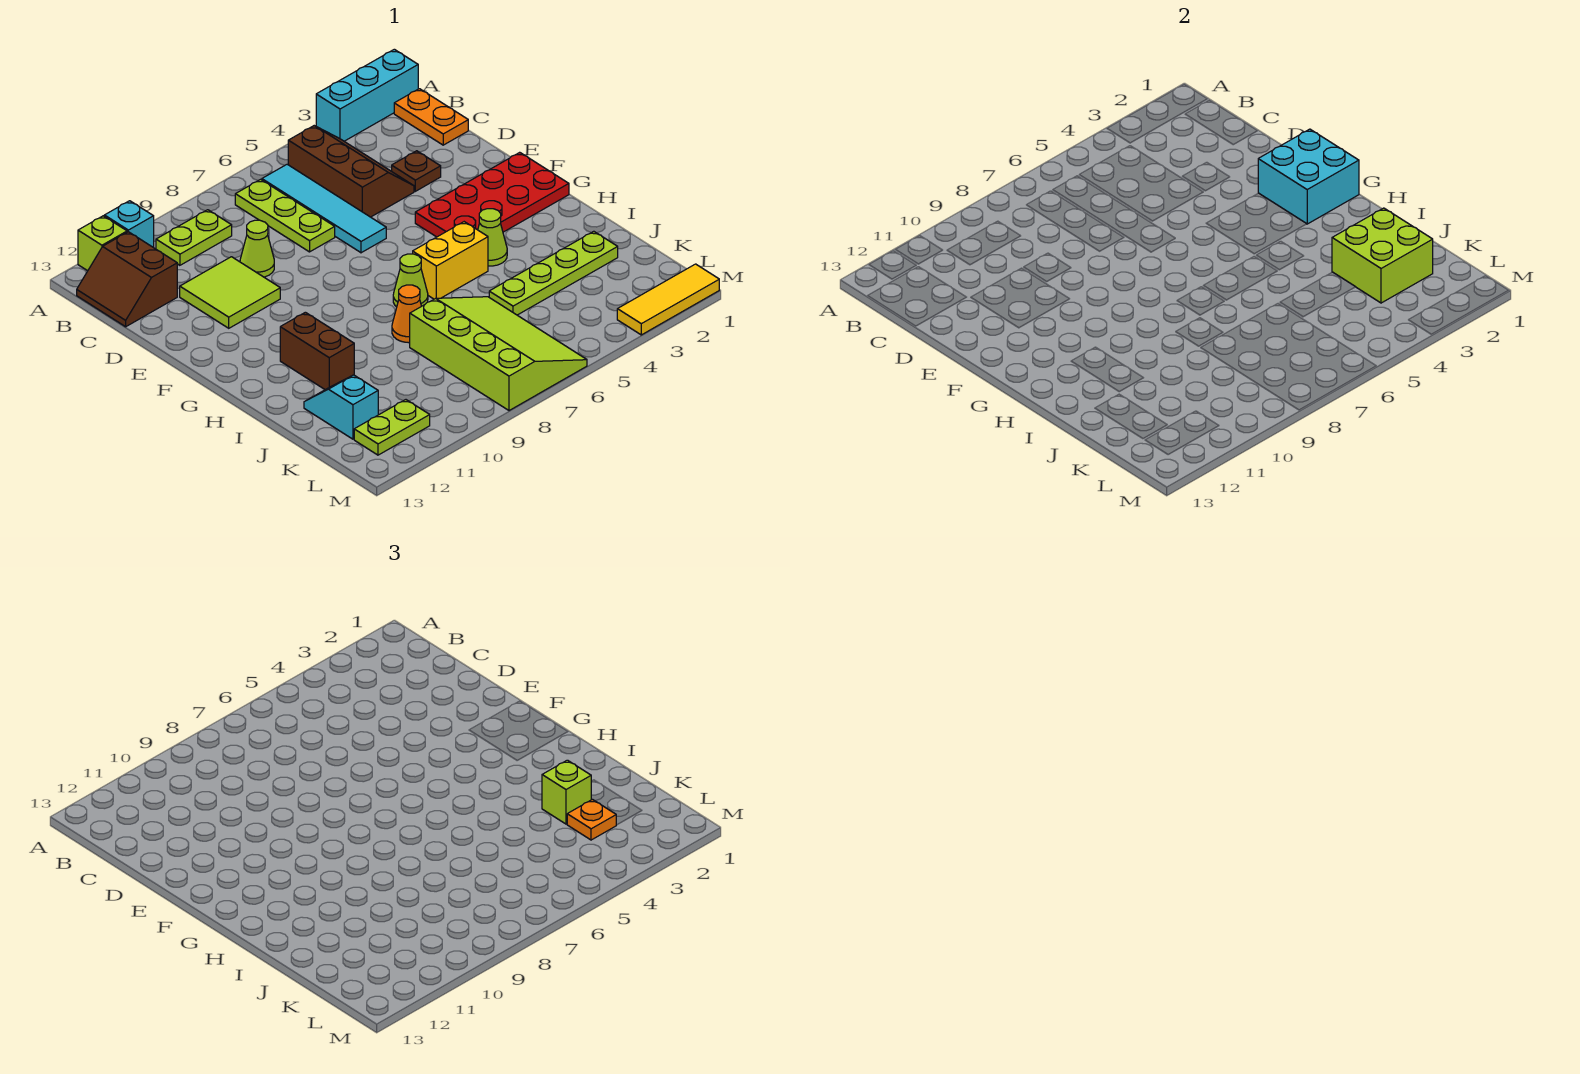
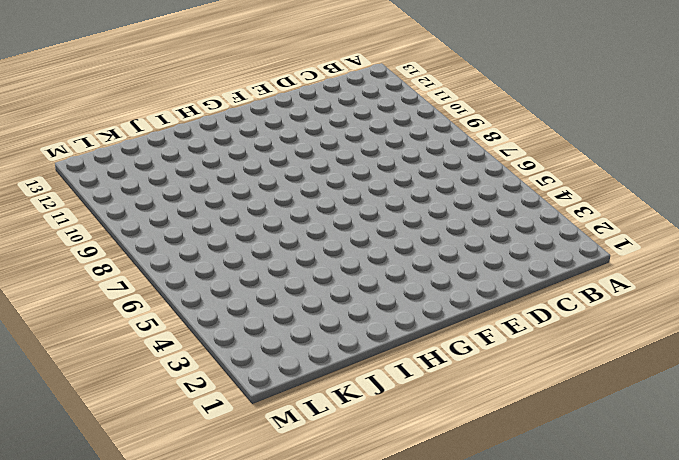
none -> cyan 1x3 brick [316,49,418,141]
none -> cyan 1x1 brick [104,201,154,248]
none -> lime 1x1 brick [78,216,127,271]

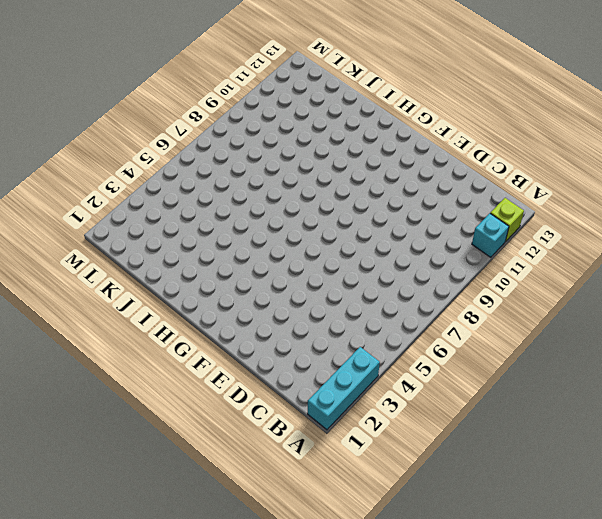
none -> orange 1x2 plate [394,89,468,145]
none -> brown 2x3 slope [288,126,414,217]
none -> cyan 1x4 tile [262,164,386,253]

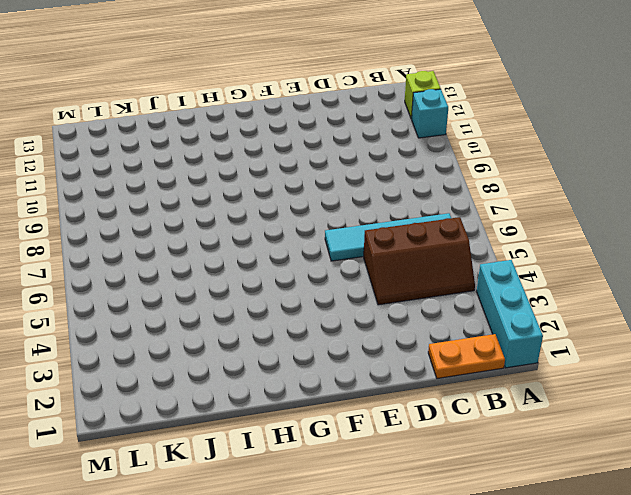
none -> lime 1x3 plate [235,179,335,252]
none -> lime 1x2 plate [156,210,232,265]
none -> brown 2x2 slope [77,232,177,327]

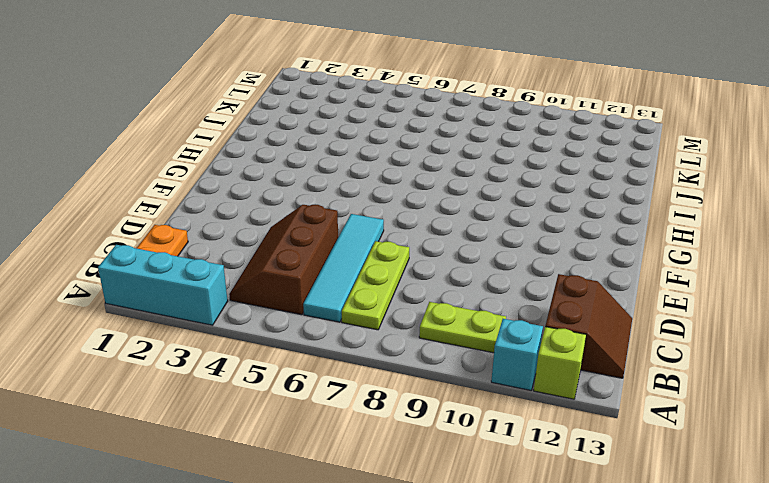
none -> brown 1x1 plate [392,151,441,191]
none -> lime 1x1 cone [240,220,274,277]
none -> lime 2x2 tile [180,257,280,328]

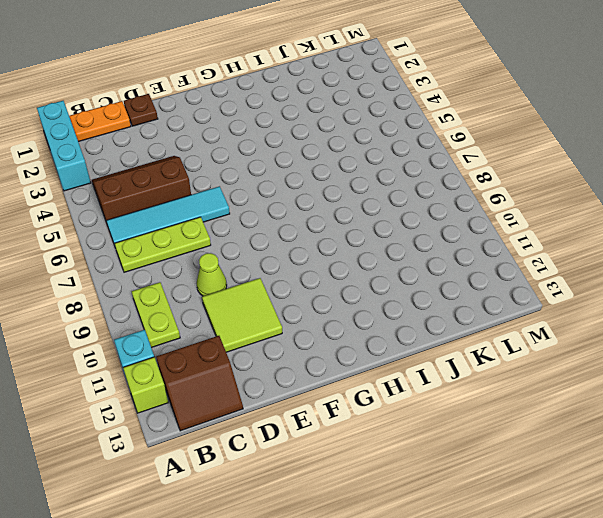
brown 1x1 plate [124,94,158,126] -> brown 1x1 plate moved to [392,151,441,191]
none -> red 2x4 plate [415,152,569,237]
none -> lime 1x1 cone [478,209,507,266]
none -> yellow 1x2 brick [413,222,488,299]

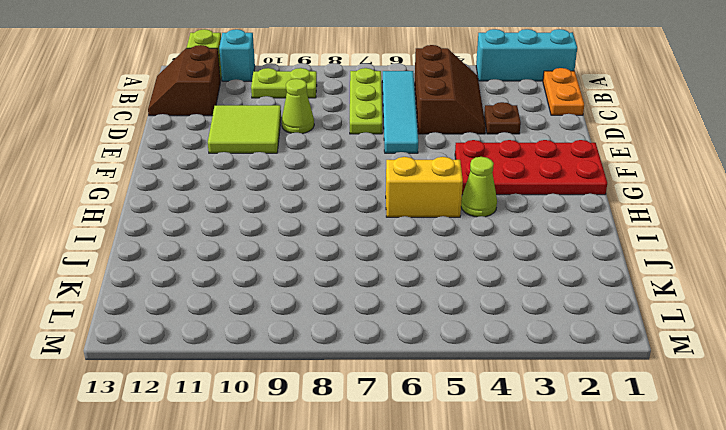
none -> lime 1x1 cone [393,254,428,307]
none -> brown 1x2 brick [280,312,354,390]
none -> orange 1x1 cone [392,285,421,343]

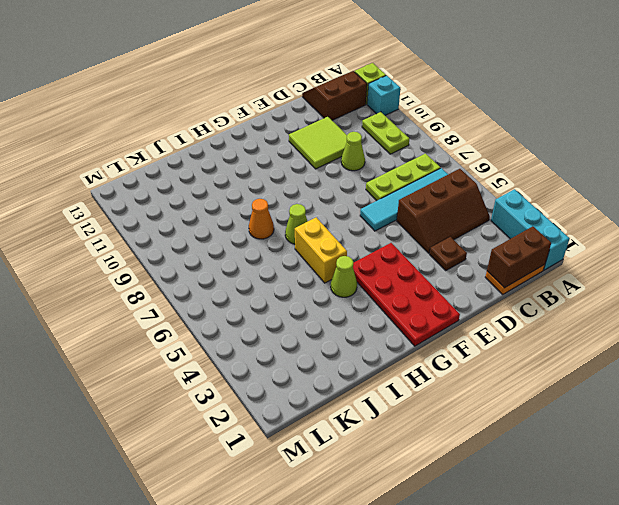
brown 1x2 brick [487,226,551,288] -> brown 1x2 brick moved to [280,312,354,390]
none -> lime 1x4 plate [489,231,618,315]
none -> lime 3x4 slope [410,297,587,411]
none -> cyan 1x2 slope [304,375,378,439]

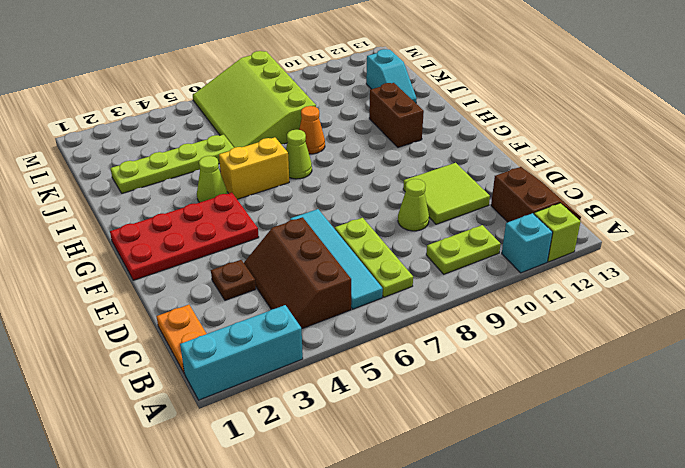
none -> lime 1x2 plate [354,400,430,455]
none -> yellow 1x3 tile [617,264,719,335]
none -> cyan 2x2 brick [1258,129,1359,224]

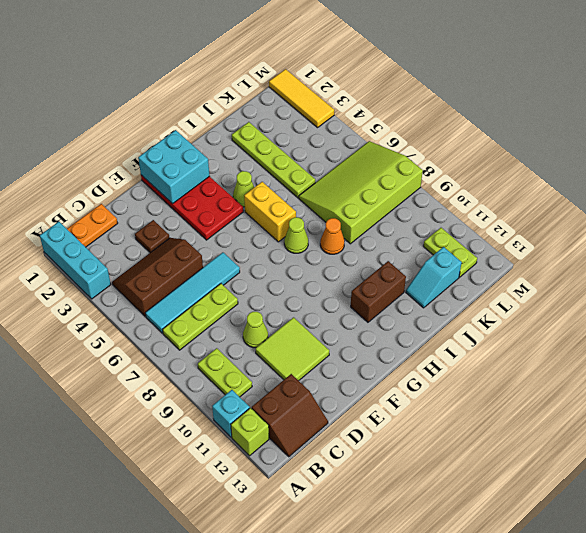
none -> lime 2x2 brick [1332,208,1433,303]
none -> lime 1x1 brick [542,760,591,824]
none -> orange 1x1 plate [567,799,616,840]

